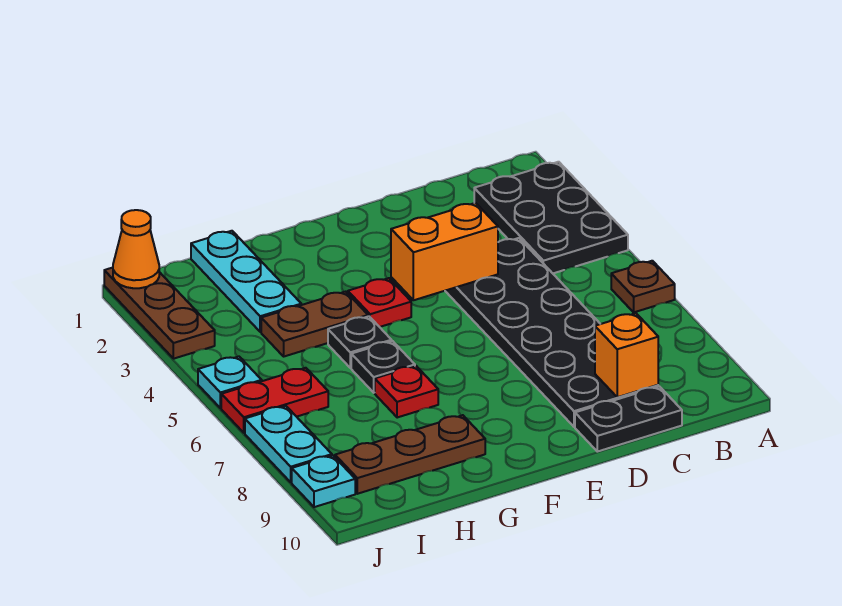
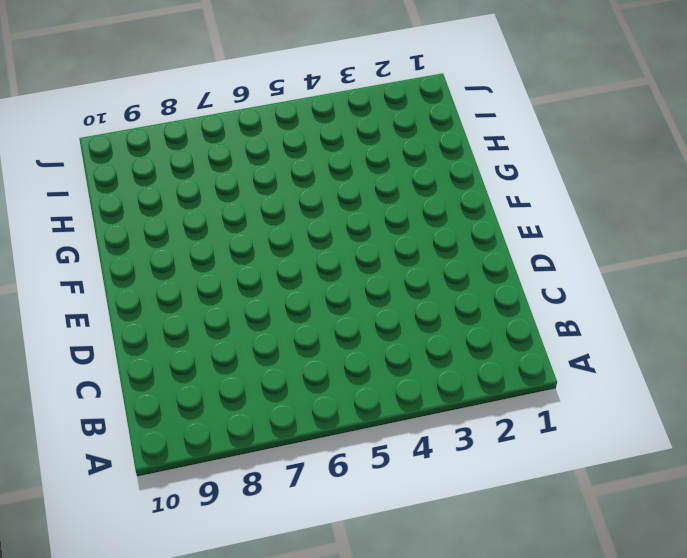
none -> black 2x3 plate [474,162,628,273]
none -> brown 1x1 plate [611,261,675,312]
none -> black 2x6 plate [446,238,658,427]

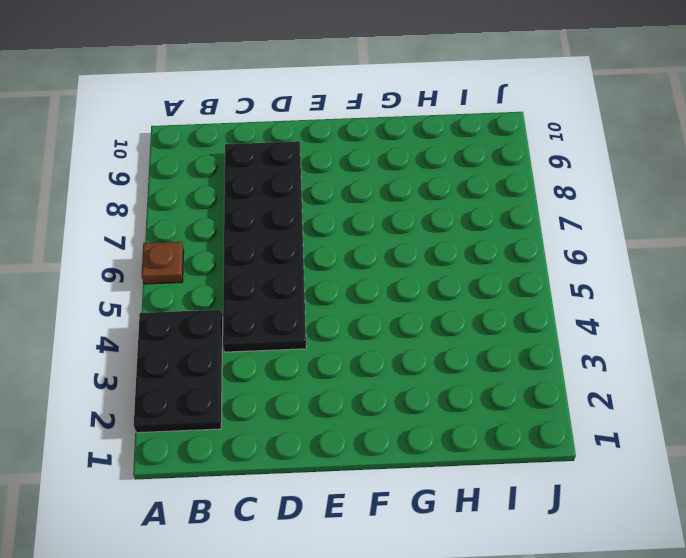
none -> black 1x2 plate [575,386,682,452]
none -> red 1x1 plate [348,278,411,327]
none -> brown 1x2 plate [261,292,368,356]

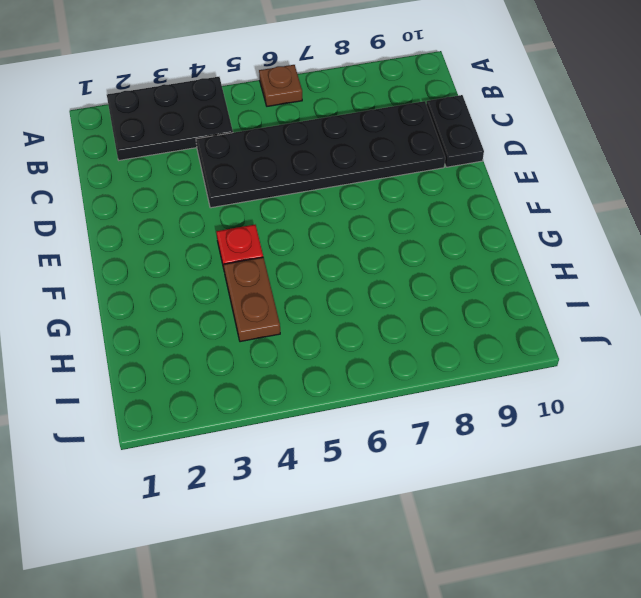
none -> black 1x1 plate [328,316,392,368]
none -> black 1x1 plate [351,341,415,393]
none -> red 1x1 plate [375,366,438,418]

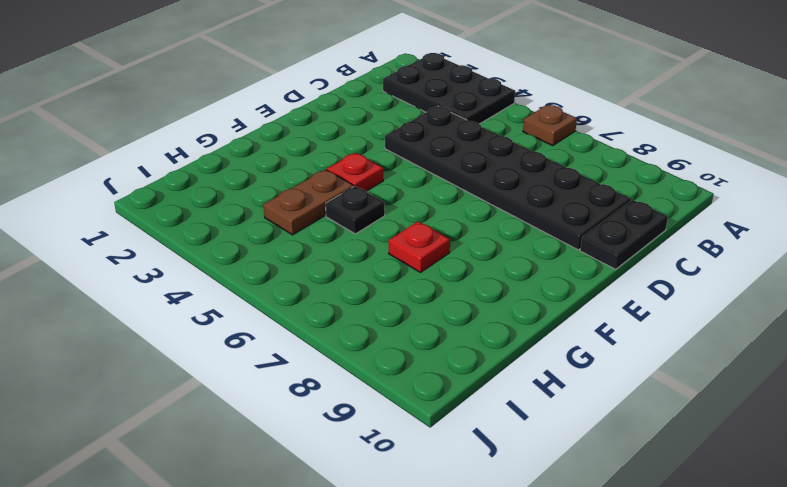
none -> black 1x1 plate [351,341,415,393]
none -> brown 1x3 plate [335,415,485,494]
none -> cyan 1x3 plate [191,231,301,332]

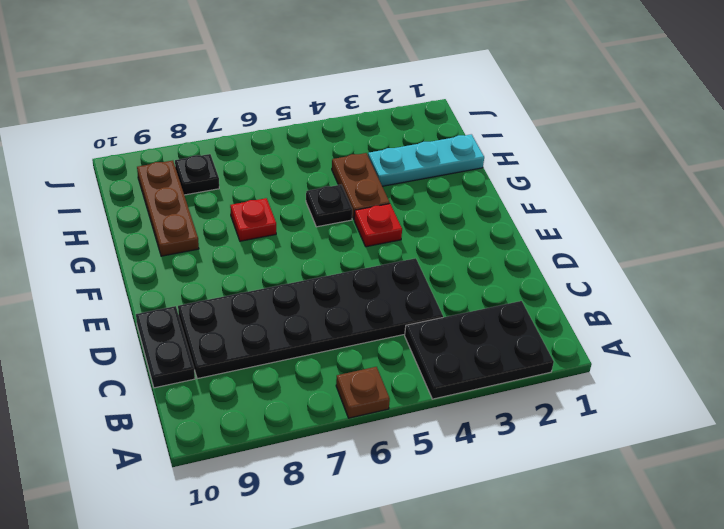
black 1x1 plate [175,154,219,195] -> black 1x1 plate moved to [351,341,415,393]
none -> red 1x2 plate [221,368,328,433]
none -> brown 1x3 plate [104,268,215,359]
none -> cyan 1x1 plate [198,357,262,408]

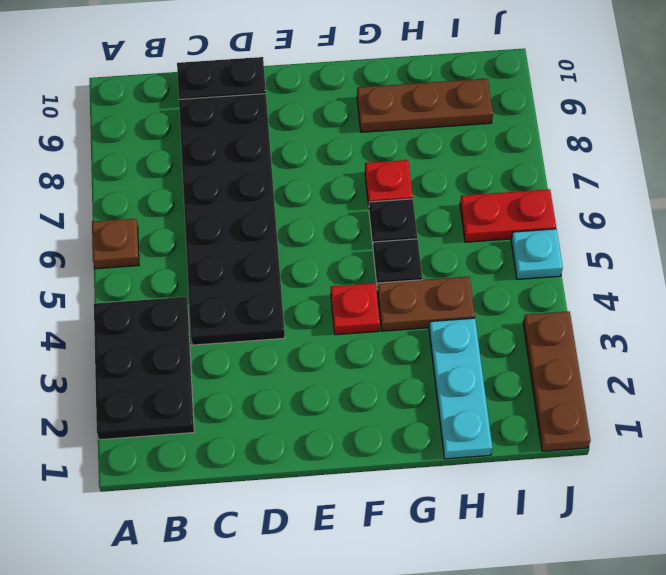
none -> cyan 1x2 plate [245,406,332,482]
none -> cyan 1x1 plate [292,455,355,507]
none -> orange 1x1 brick [595,313,658,397]

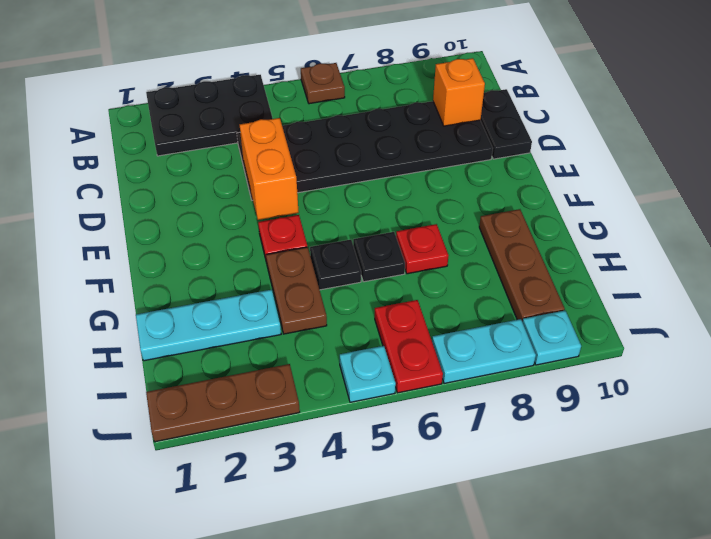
none -> orange 1x1 cone [113,210,159,288]

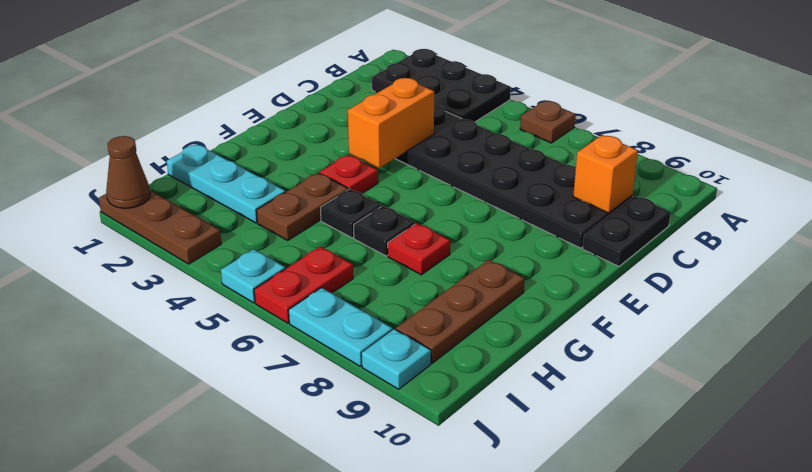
brown 1x1 cone [106,136,150,208] -> orange 1x1 cone [113,210,159,288]

